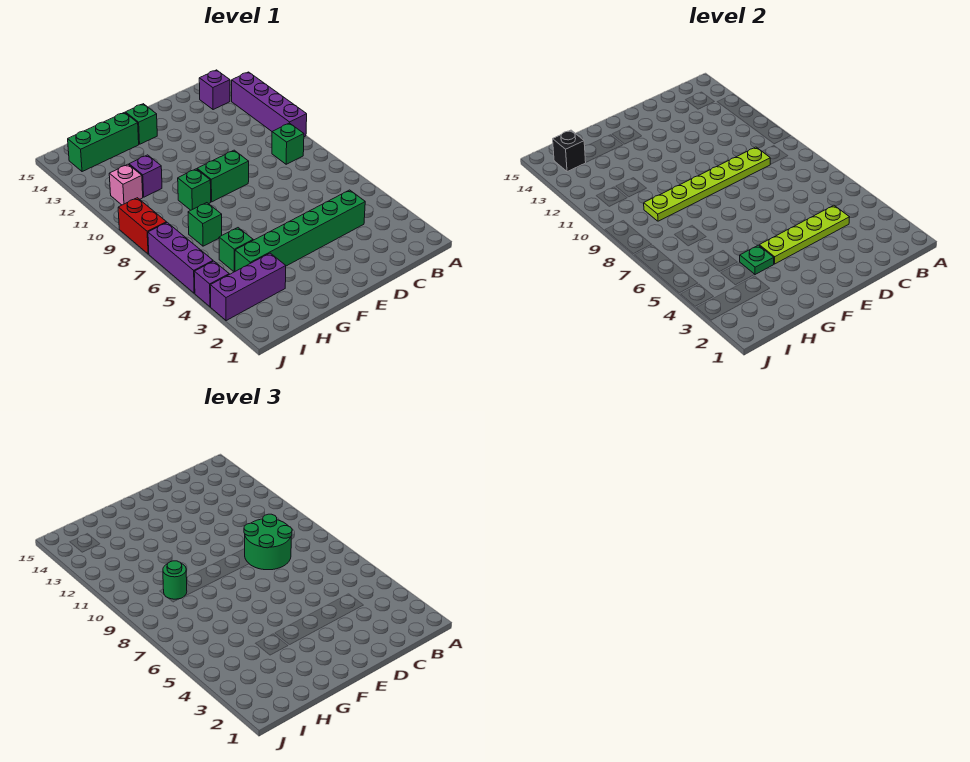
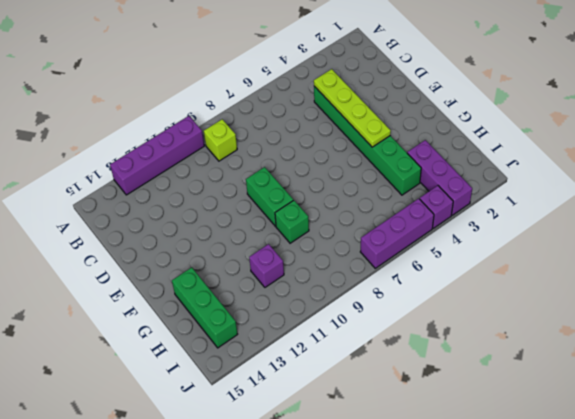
lime 1x1 brick [204,119,237,161] -> green 1x1 brick [272,123,304,164]
none -> purple 1x1 brick [199,70,230,110]
none -> green 1x1 brick [125,104,157,144]
none -> green 1x1 brick [219,228,253,272]

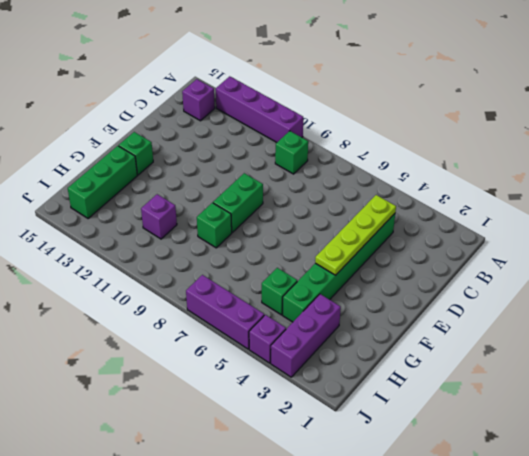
none -> green 1x1 brick [188,203,222,246]
none -> pink 1x1 brick [109,164,143,205]
none -> red 1x2 brick [118,198,167,254]

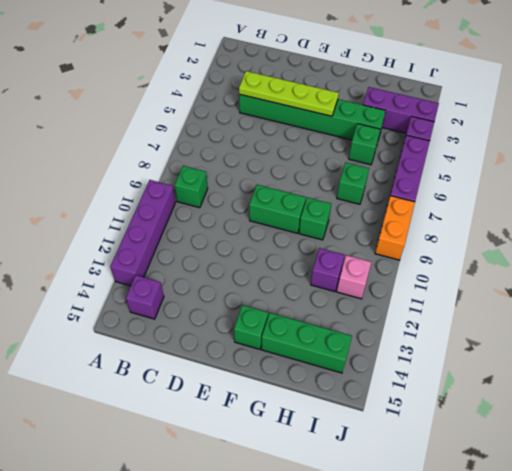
orange 1x2 brick [375,196,415,260] -> red 1x2 brick [118,198,167,254]
none -> lime 1x6 plate [644,147,770,221]
none -> green 1x1 plate [740,245,774,275]
none -> black 1x1 brick [553,130,586,172]

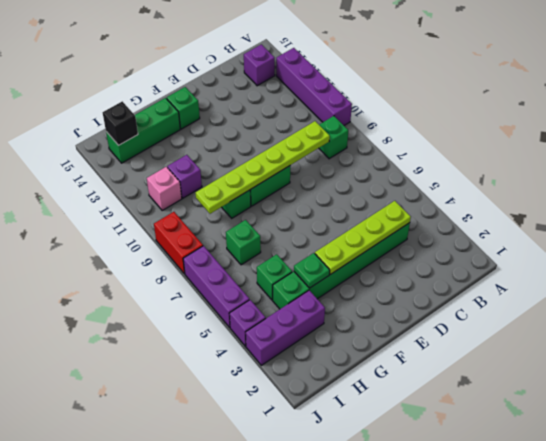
none -> green 2x2 round brick [244,514,292,570]
none -> green 1x1 round brick [163,561,187,599]

